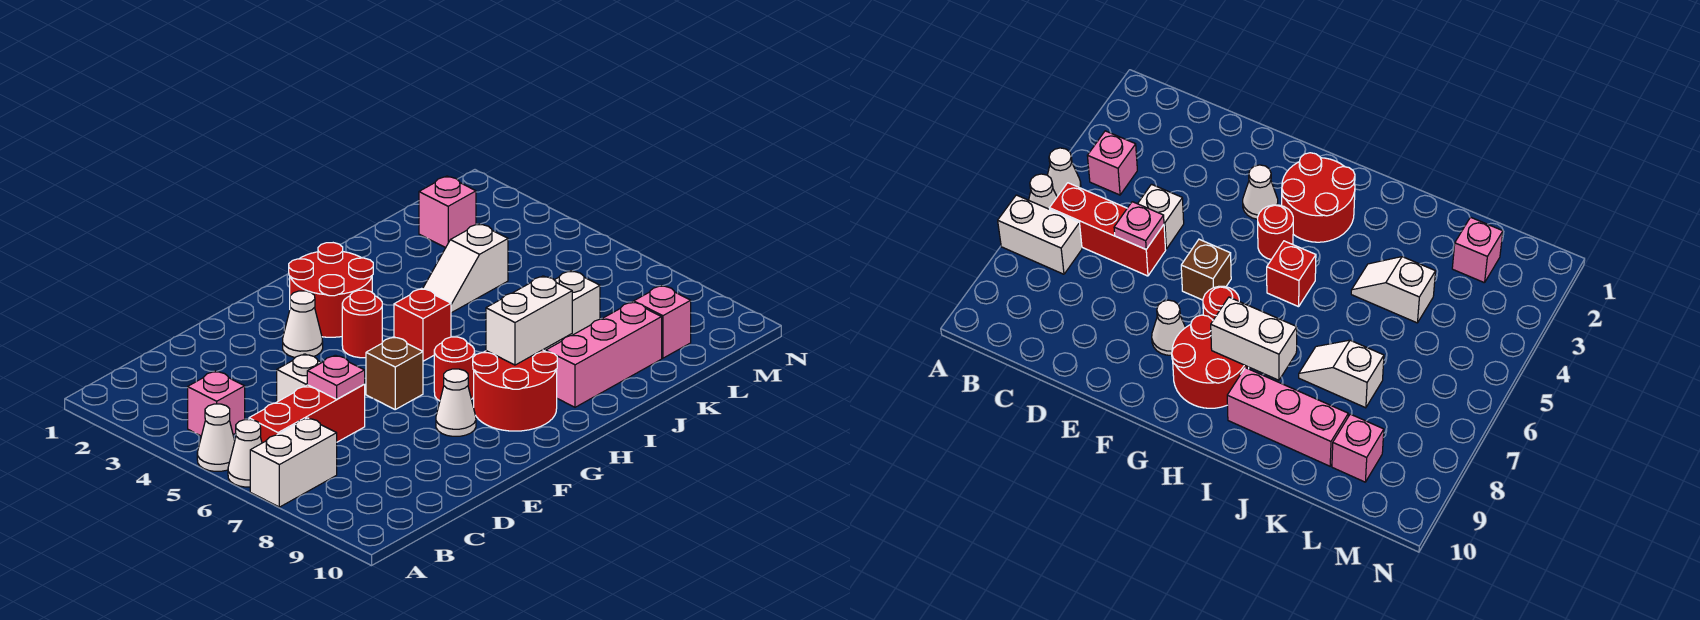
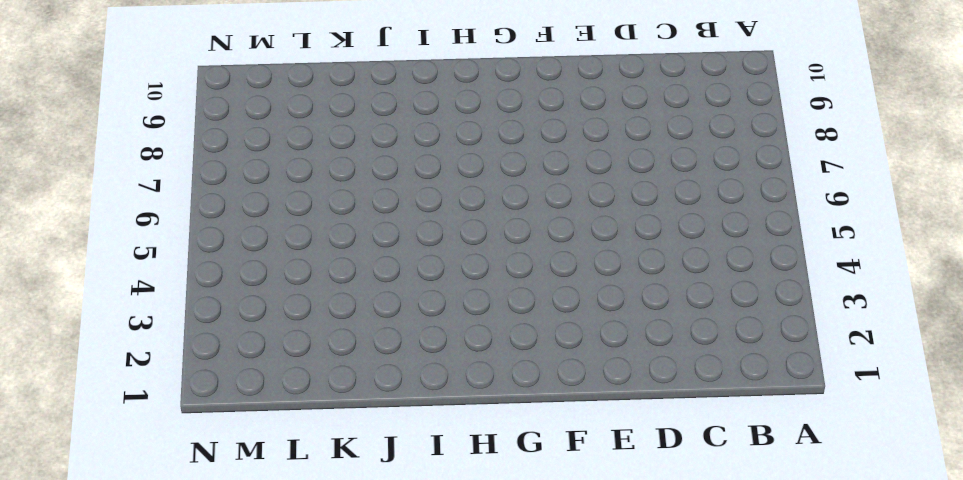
none -> white 1x1 cone [197,404,235,471]
none -> white 1x1 cone [228,420,262,487]
none -> white 1x2 brick [250,418,337,507]

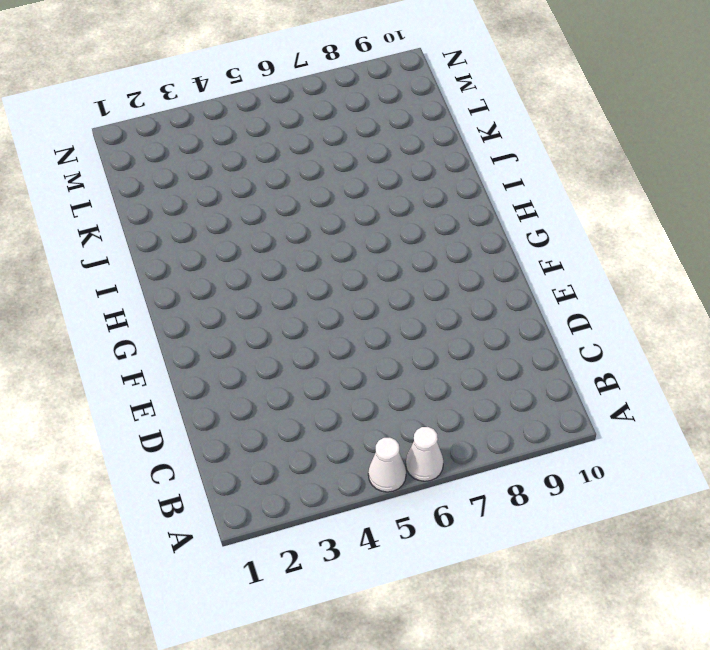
none -> white 1x2 brick [250,418,337,507]
none -> pink 1x1 brick [188,371,245,436]
none -> red 1x3 brick [249,384,365,443]

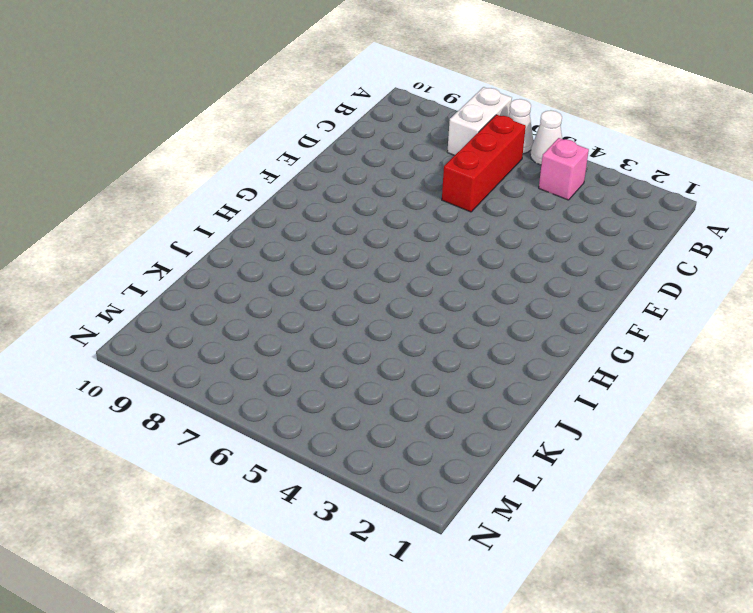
none -> white 1x1 brick [277,354,322,402]
none -> white 1x1 cone [283,291,323,357]
none -> brown 1x1 brick [366,337,423,409]

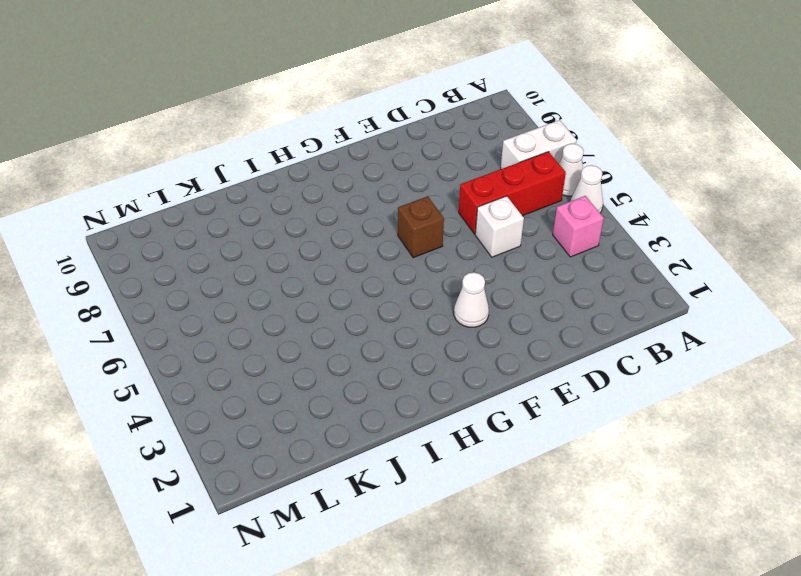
none -> white 1x1 cone [436,369,476,436]
none -> red 2x2 round brick [289,243,373,337]
none -> red 1x1 round brick [342,290,382,358]

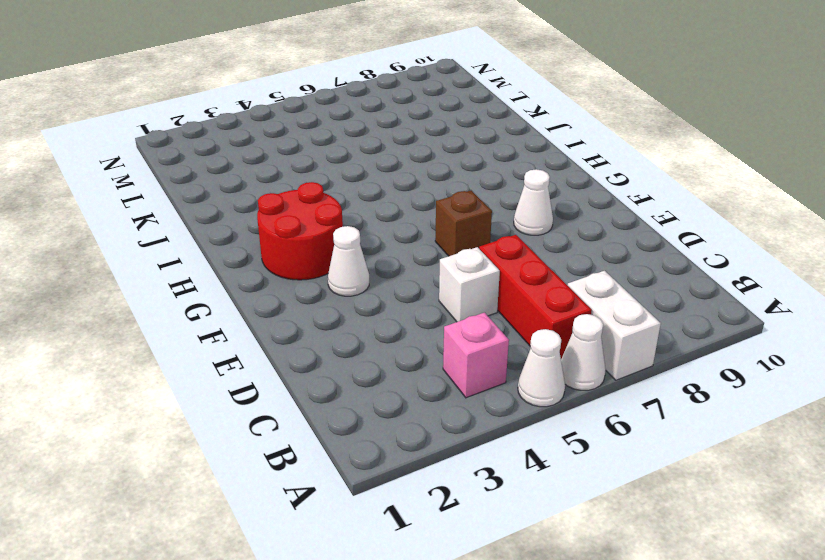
none -> red 1x1 round brick [342,290,382,358]
none -> red 1x1 round brick [434,337,475,401]
none -> red 2x2 round brick [473,350,557,431]

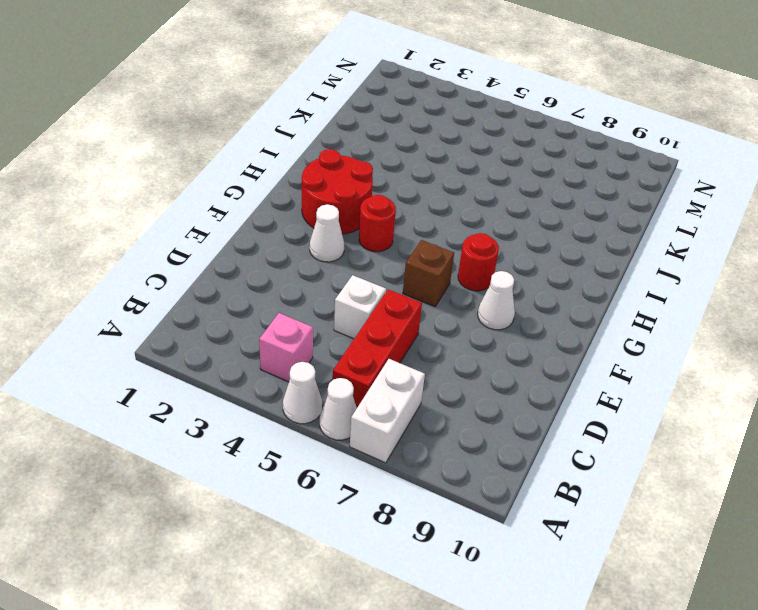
none -> red 2x2 round brick [473,350,557,431]
none -> red 1x1 brick [394,288,451,361]
none -> pink 1x3 brick [546,302,662,407]

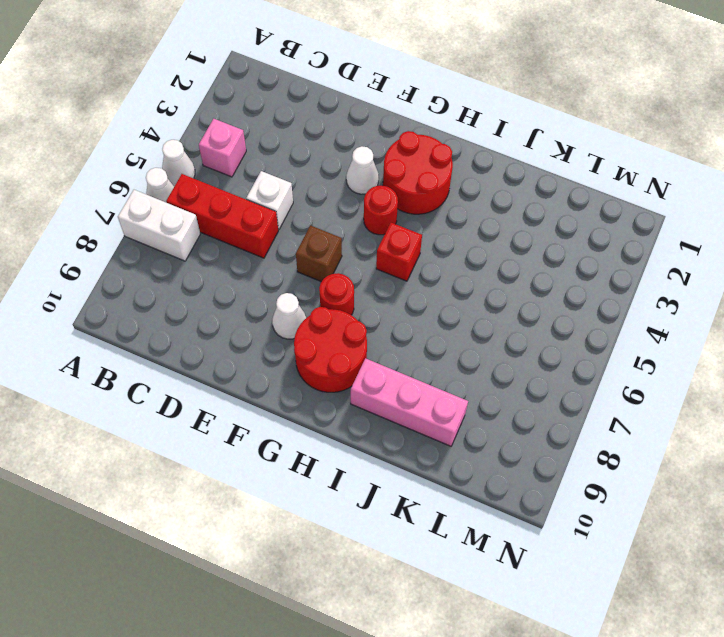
none -> white 1x2 slope [423,224,508,313]
none -> white 1x2 slope [543,271,600,352]
none -> pink 1x1 brick [419,176,476,248]

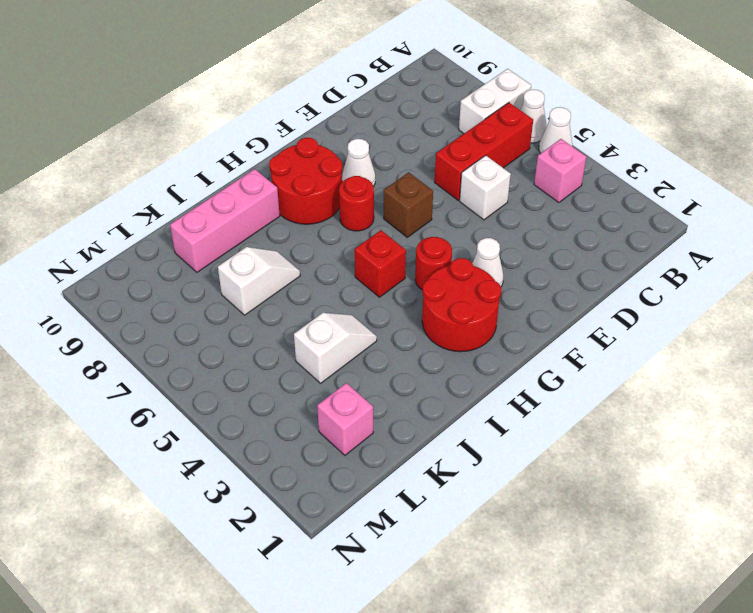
none -> pink 1x1 brick [634,285,691,358]
none -> pink 1x1 plate [307,355,365,399]
none -> white 1x2 brick [486,276,572,365]

